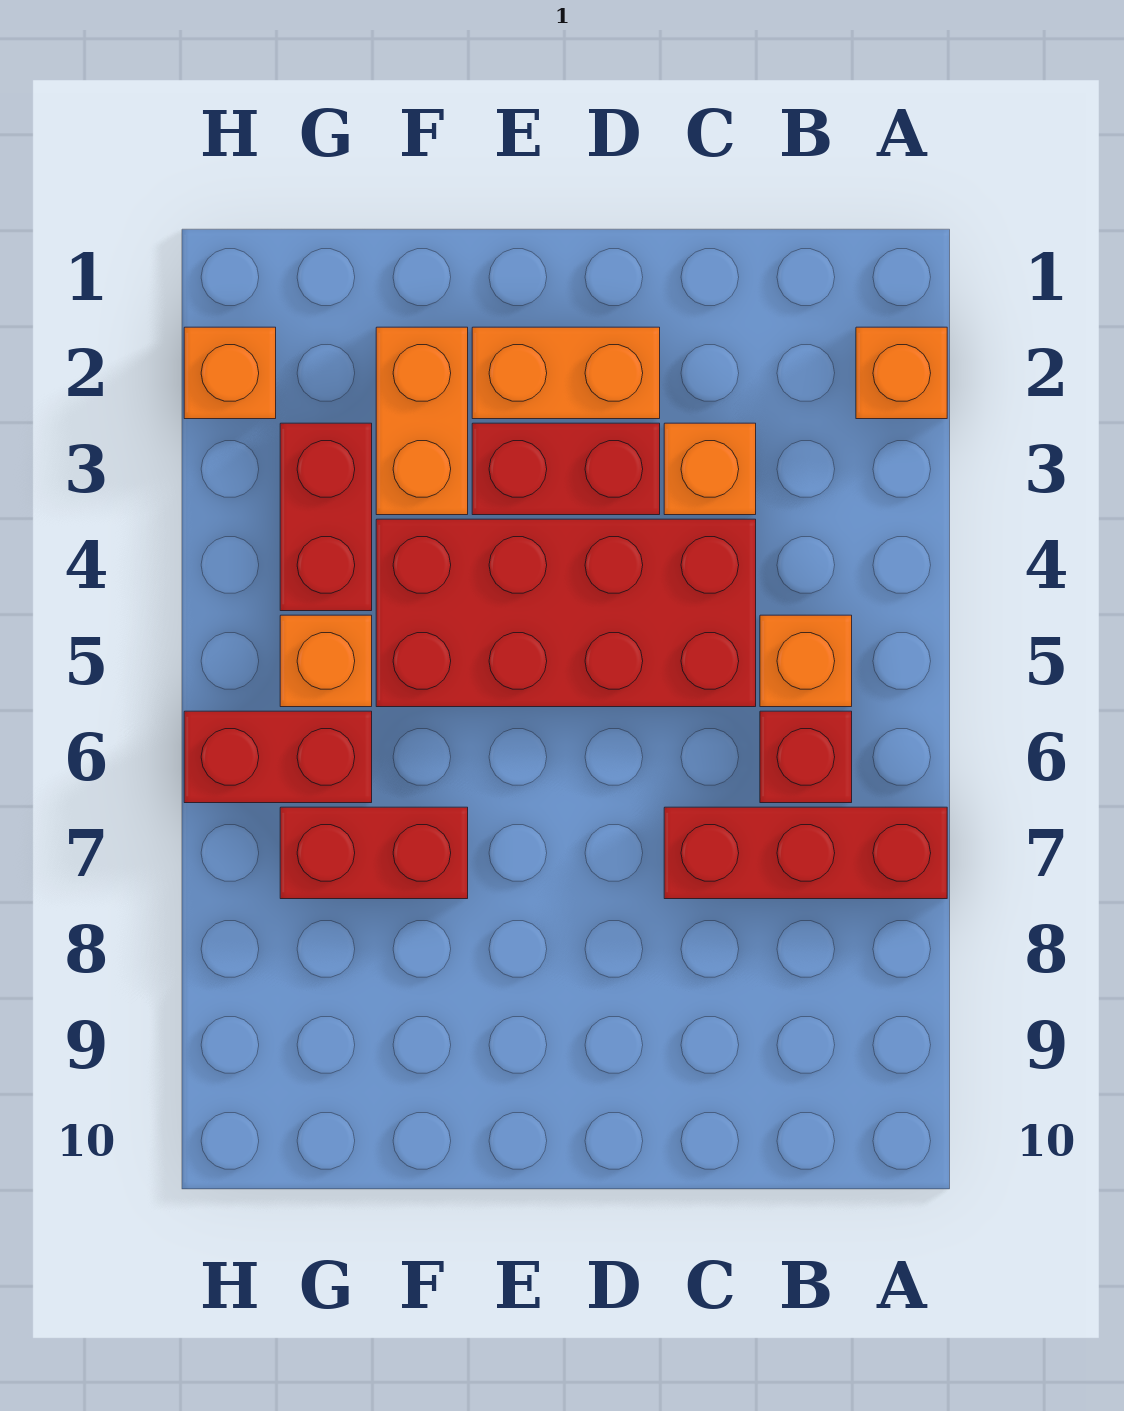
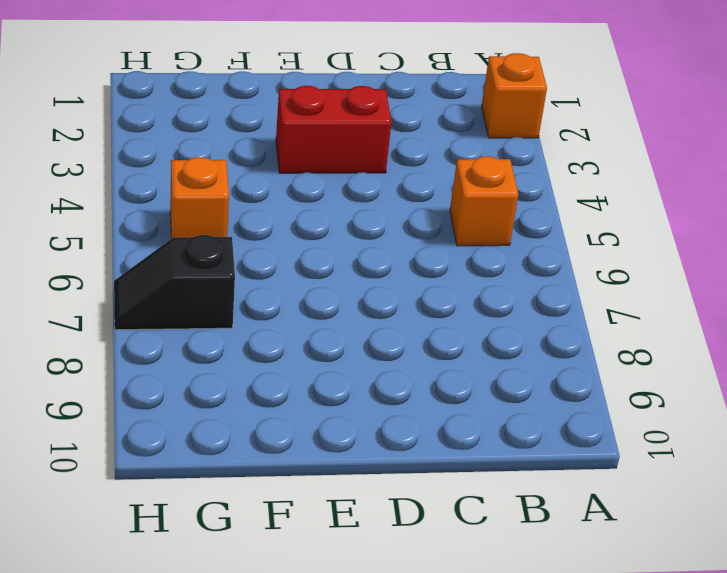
black 1x2 slope [114,235,235,330] -> red 1x2 brick [280,807,468,899]
none -> red 1x3 brick [664,807,947,899]
none -> red 1x1 brick [760,711,852,803]
none -> orange 1x1 brick [664,423,756,515]

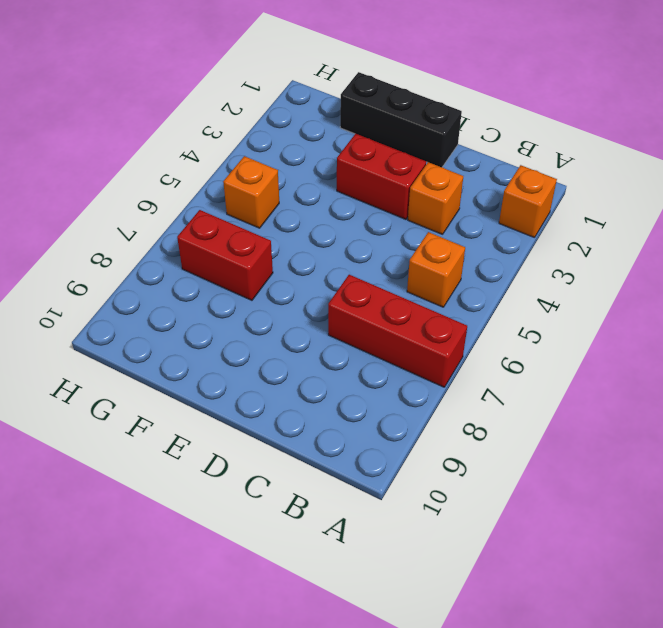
black 1x3 brick [340,72,462,167] -> none
none -> red 1x1 brick [760,711,852,803]
none -> red 2x4 brick [376,519,756,707]
none -> orange 1x2 brick [472,327,660,419]

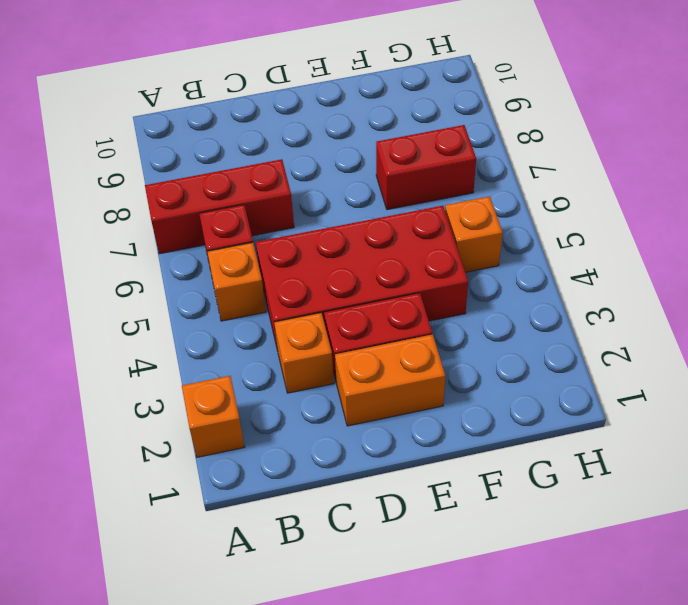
none -> orange 1x2 brick [376,327,468,515]
none -> red 1x2 brick [280,423,372,611]
none -> red 1x2 brick [184,711,372,803]

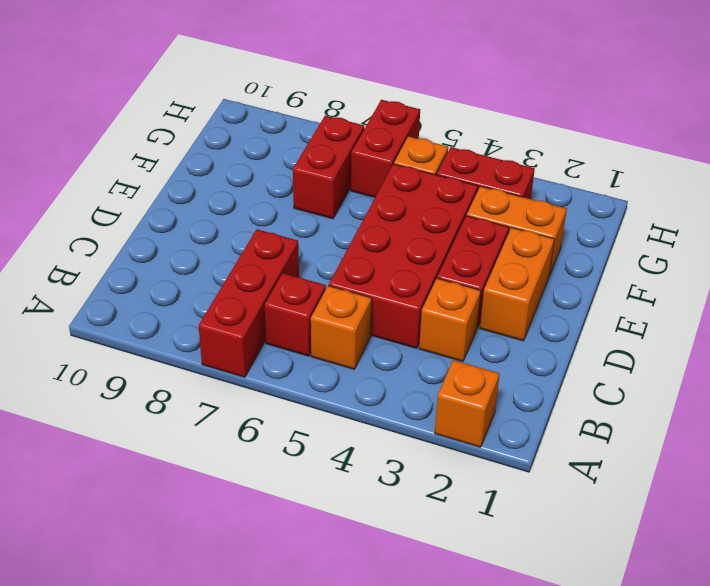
none -> orange 1x1 brick [184,327,276,419]

